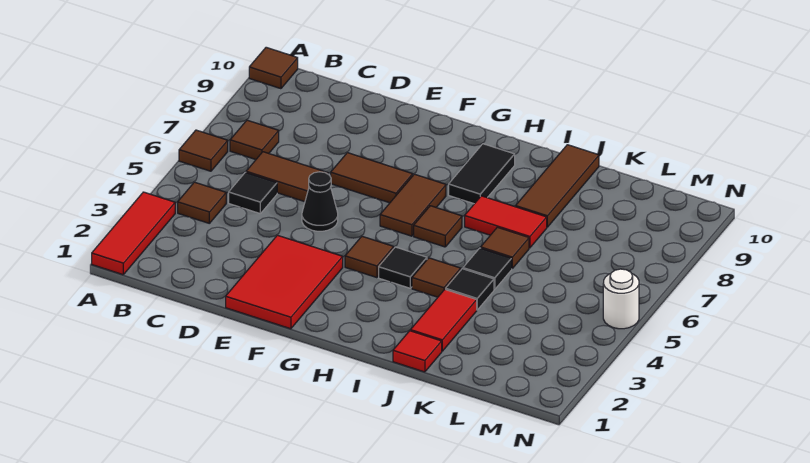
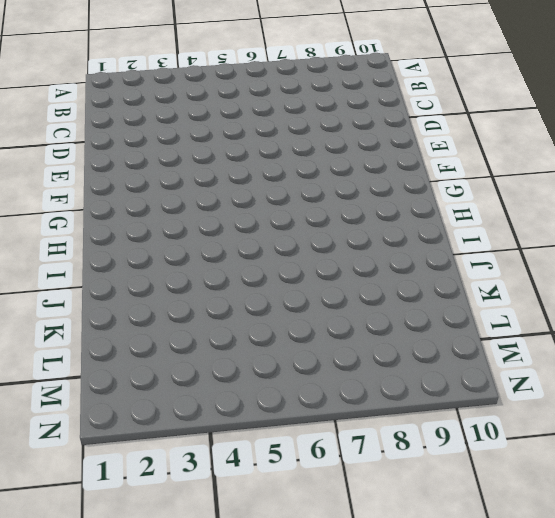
none -> red 1x3 tile [92,192,175,275]
none -> brown 1x1 tile [179,130,228,171]
none -> brown 1x1 tile [249,47,298,89]

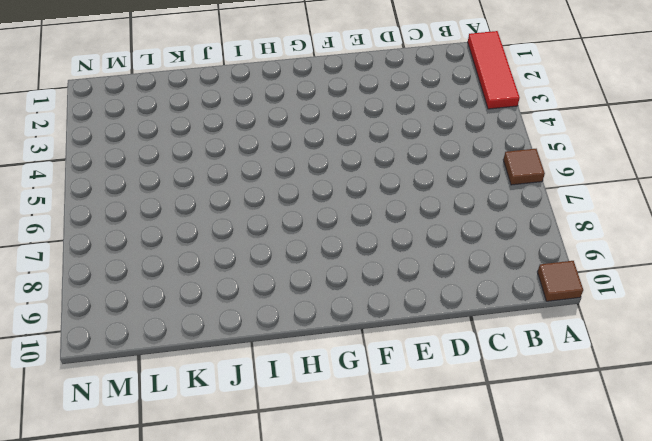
none -> brown 1x1 tile [178,182,226,223]
none -> brown 1x1 tile [230,120,279,160]
none -> black 1x1 tile [229,172,277,213]

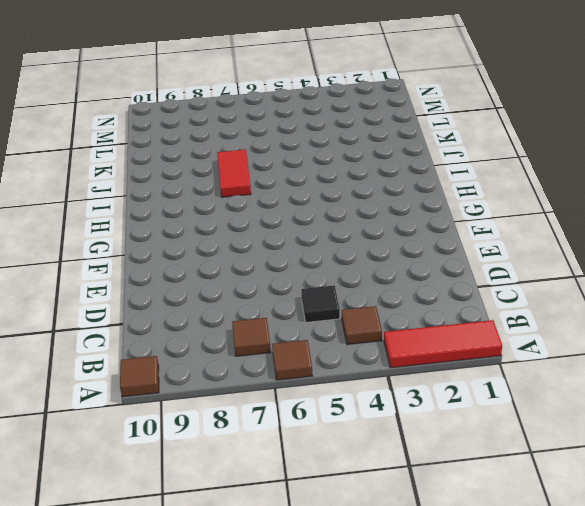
none -> brown 1x2 tile [246,152,328,202]
none -> red 2x3 tile [226,235,343,329]
none -> black 1x1 cone [302,172,338,231]

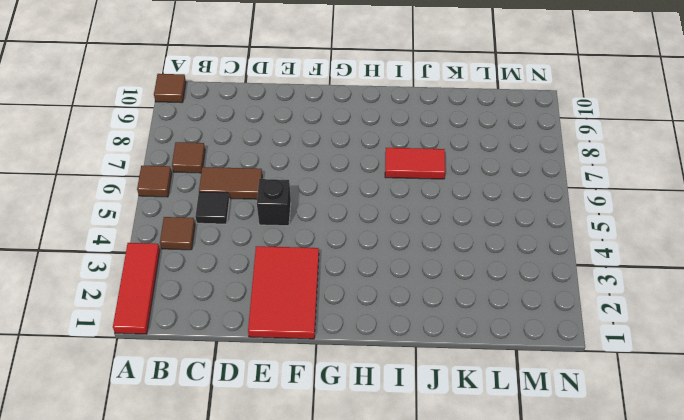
black 1x1 brick [257,179,291,226] -> black 1x1 cone [302,172,338,231]
none -> brown 1x2 tile [331,153,413,203]
none -> brown 1x1 tile [345,236,394,278]
none -> brown 1x2 tile [380,174,446,236]

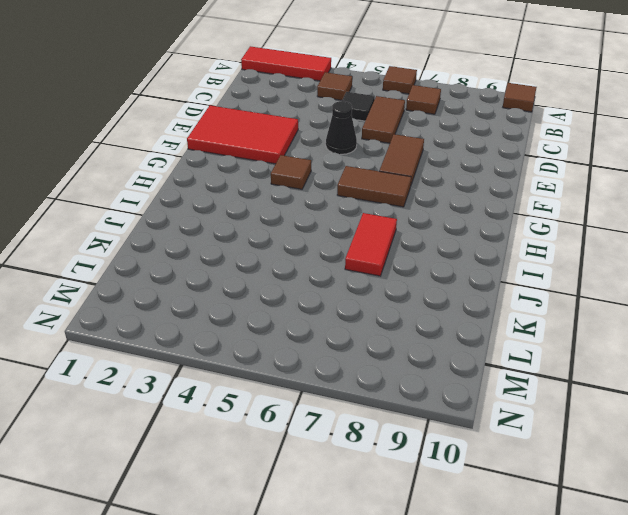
none -> black 1x1 tile [379,247,427,288]
none -> brown 1x1 tile [414,206,462,247]
none -> black 1x2 tile [449,144,515,204]

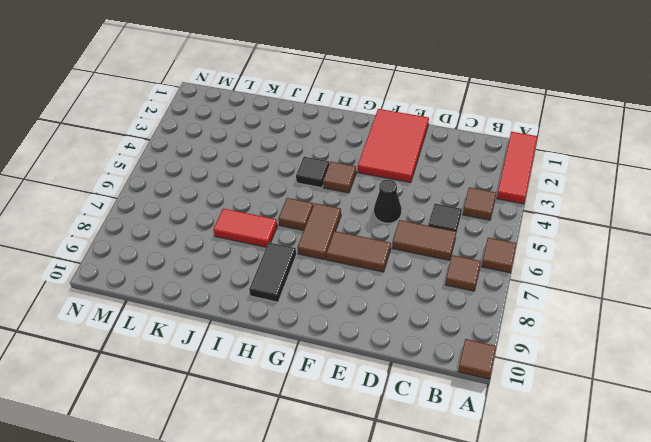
none -> brown 1x1 tile [412,258,461,297]
none -> red 1x1 tile [393,331,442,372]
none -> red 1x2 tile [411,289,477,351]

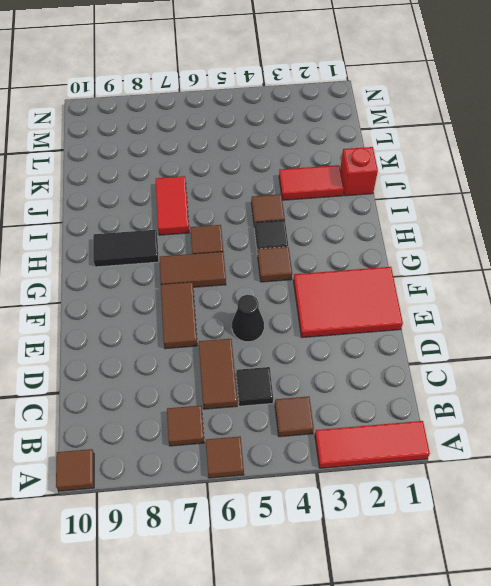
red 1x1 brick [340,147,378,196] -> red 1x1 tile [393,331,442,372]
none -> black 1x1 tile [446,269,494,310]
none -> black 1x1 tile [463,248,512,289]
none -> brown 1x1 tile [481,227,529,268]

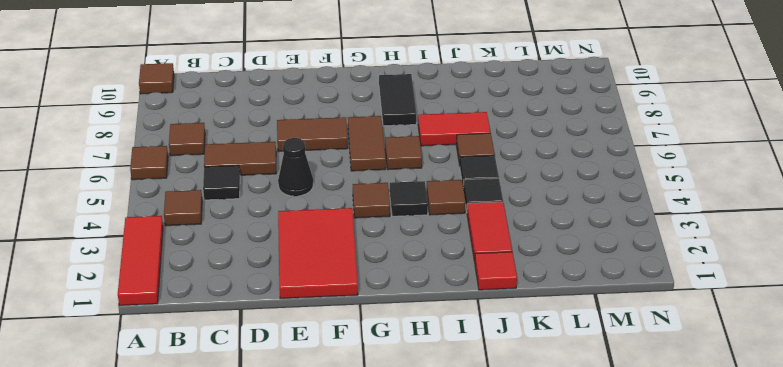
none -> brown 1x3 tile [516,145,599,227]
none -> white 1x1 round brick [603,269,639,329]

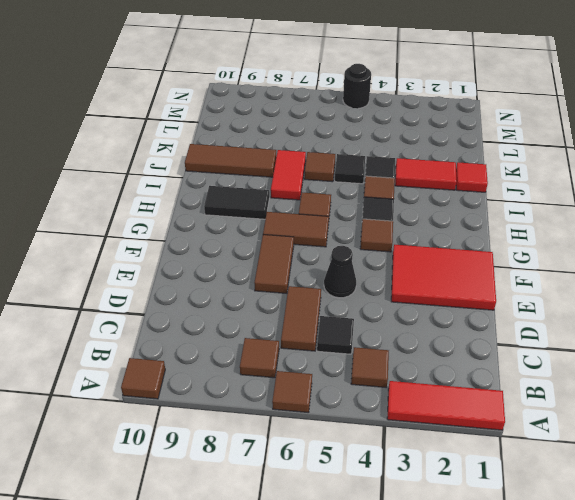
black 1x1 round brick [343,64,371,108] -> white 1x1 round brick [603,269,639,329]

